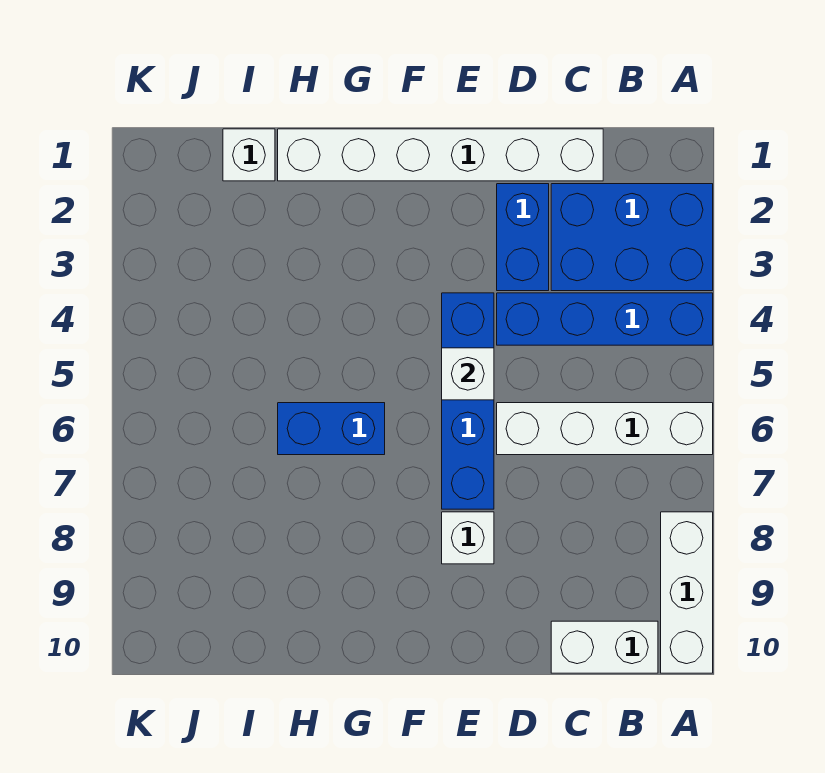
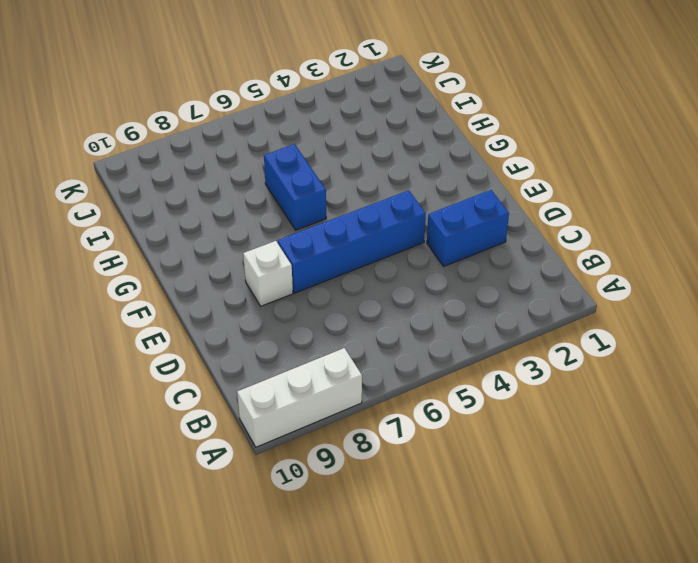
none -> blue 2x3 brick [551,184,713,291]
none -> blue 1x4 brick [497,293,713,345]
none -> white 1x4 brick [497,403,713,455]

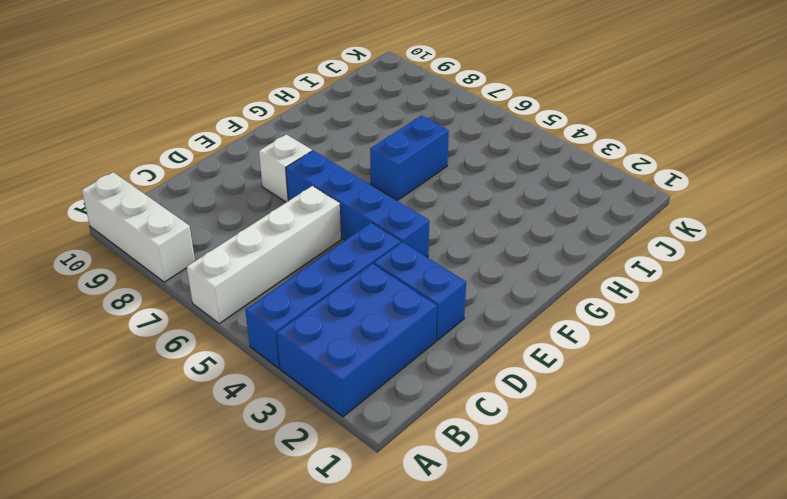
none -> white 1x2 brick [551,621,658,673]
none -> white 1x6 brick [278,129,603,181]
none -> white 1x1 brick [223,129,275,181]

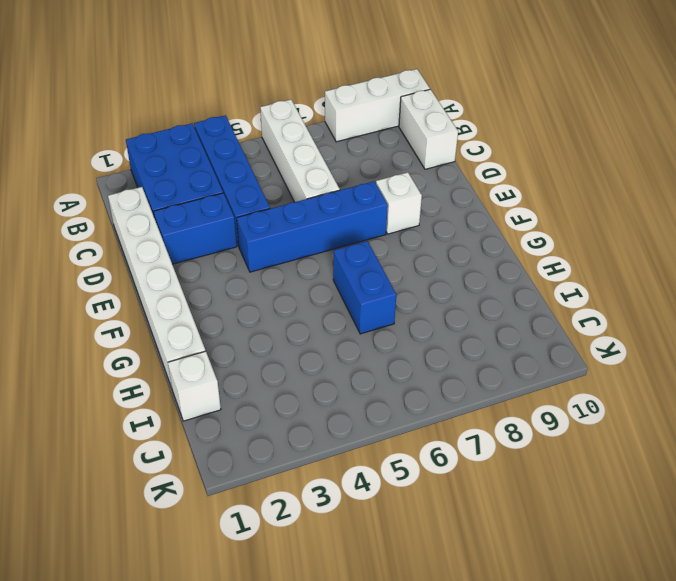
none -> white 1x1 brick [442,348,494,400]

